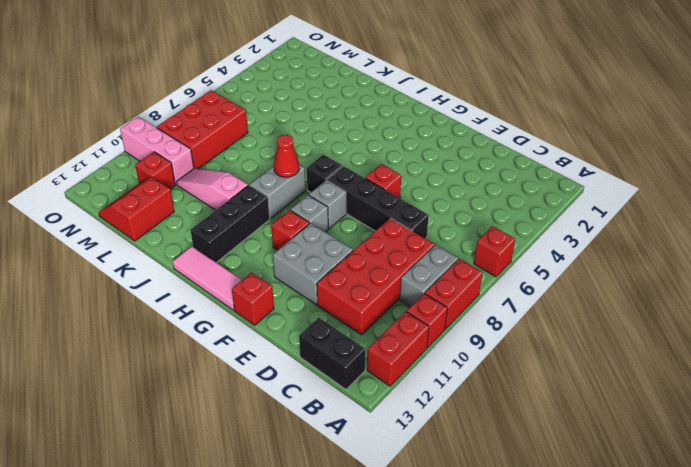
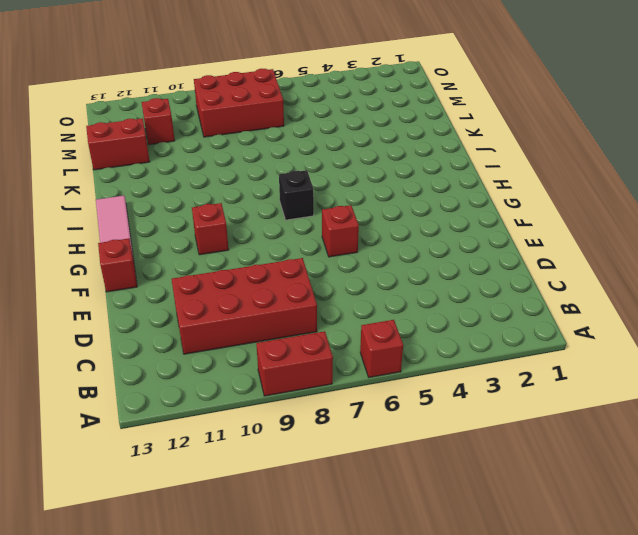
none -> red 1x1 brick [406,293,447,347]
none -> red 1x2 brick [367,312,429,386]
none -> grey 1x2 brick [400,245,458,307]

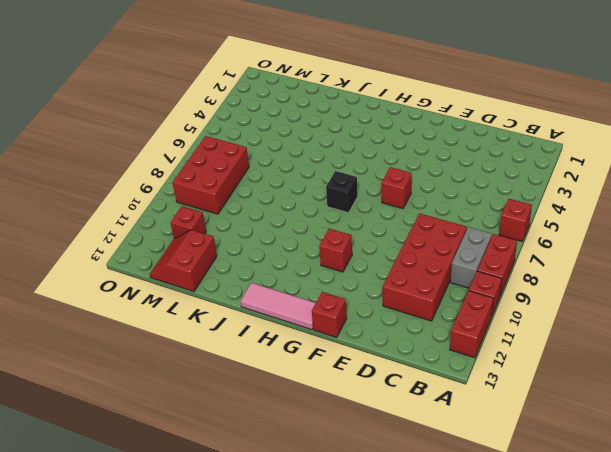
none -> black 1x2 brick [299,318,366,389]
none -> black 1x4 brick [327,166,429,239]
none -> grey 2x2 brick [273,223,353,305]

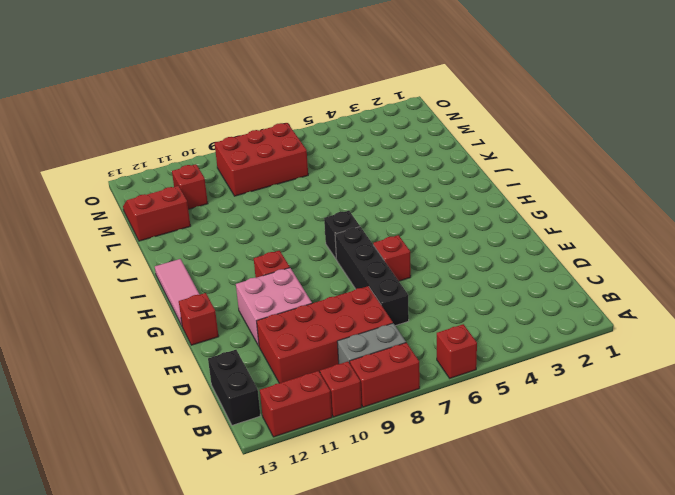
pink 2x2 brick [236,268,312,346] -> grey 2x2 brick [273,223,353,305]
none -> grey 1x1 brick [309,180,346,229]
none -> grey 1x1 brick [290,195,328,232]
none -> grey 1x2 brick [250,165,306,218]

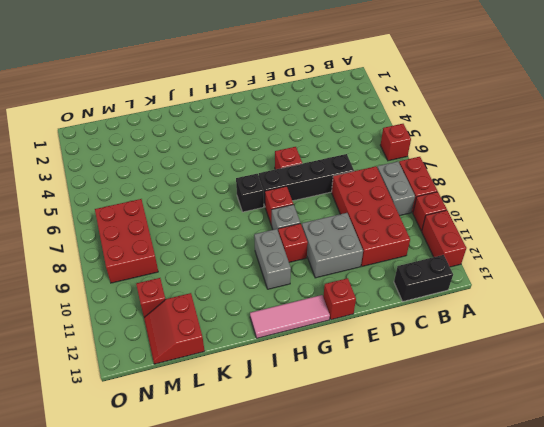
red 1x1 brick [265,186,293,225] -> grey 1x1 brick [309,180,346,229]
grey 1x2 brick [254,229,291,289] -> grey 1x2 brick moved to [250,165,306,218]
none -> black 1x3 brick [191,185,270,262]
none -> pink 1x3 slope [177,168,248,210]
none -> pink 1x3 brick [120,117,194,185]

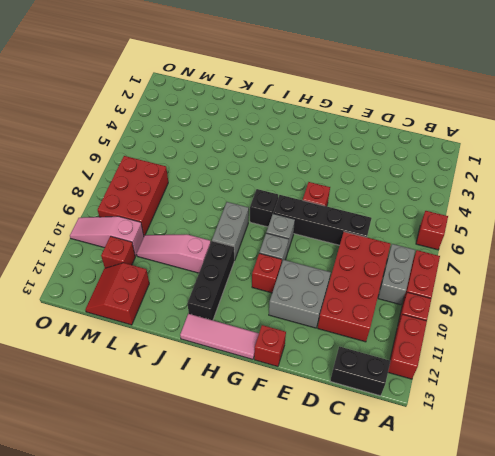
pink 1x3 slope [70,216,144,256] -> pink 1x3 brick [120,117,194,185]
none -> red 1x1 cone [274,135,299,177]

